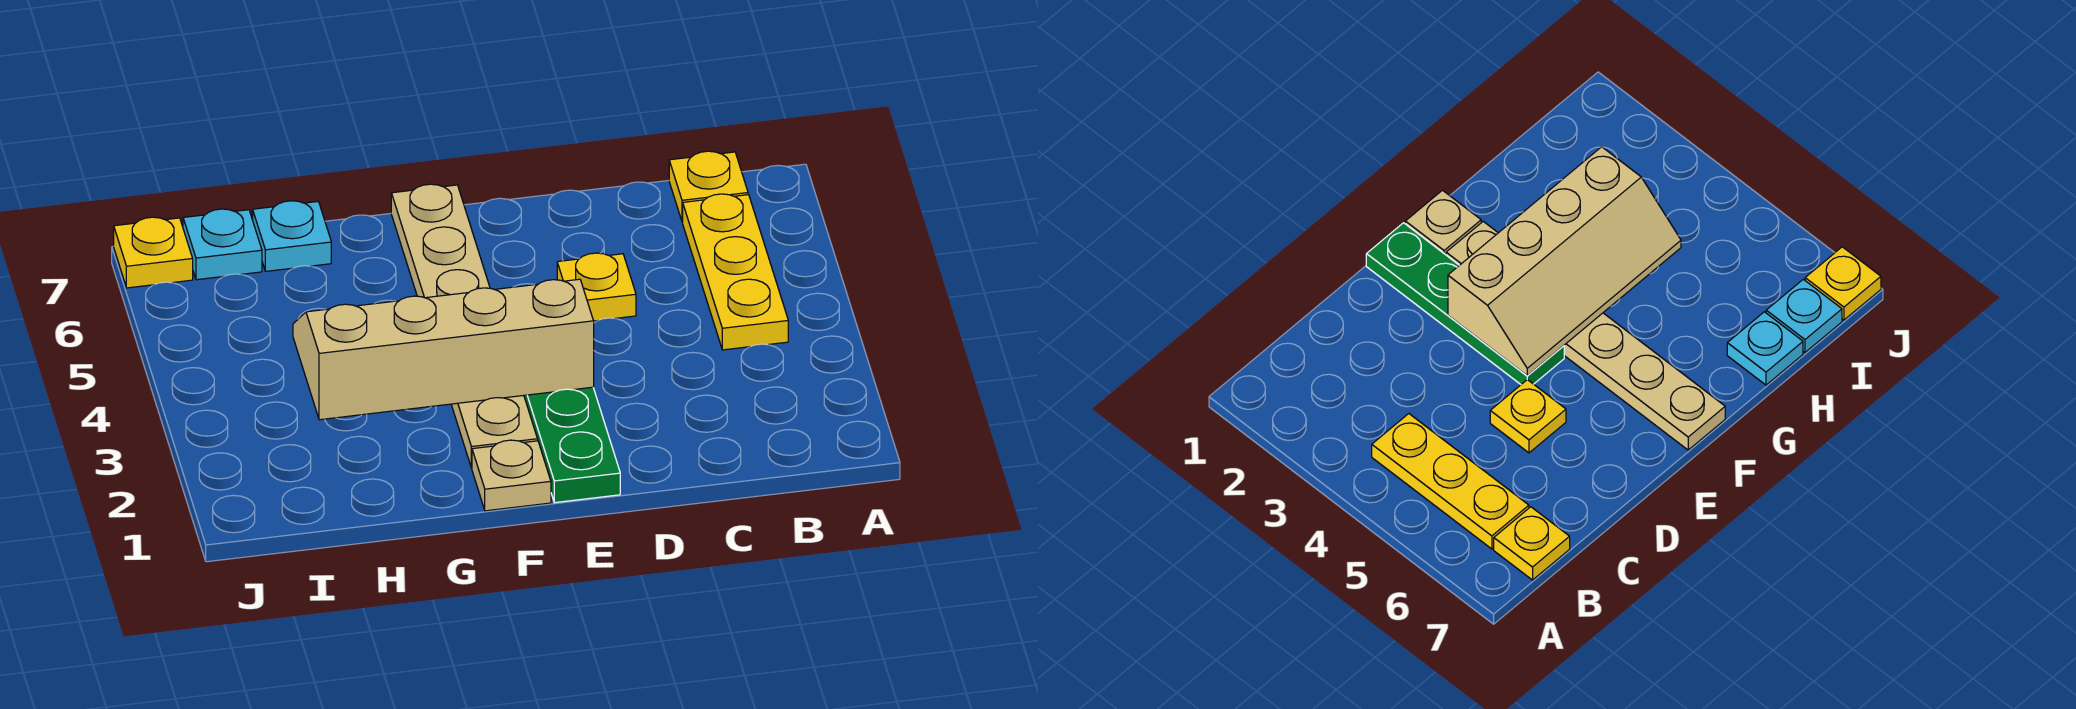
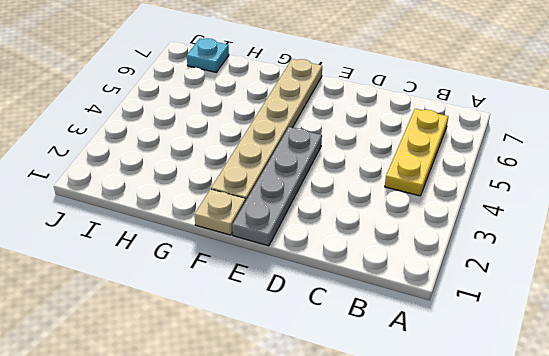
grey 1x4 plate [232,127,322,246] -> green 1x4 plate [524,387,620,503]
none -> yellow 1x1 plate [669,151,748,222]
none -> yellow 1x1 plate [557,253,636,321]

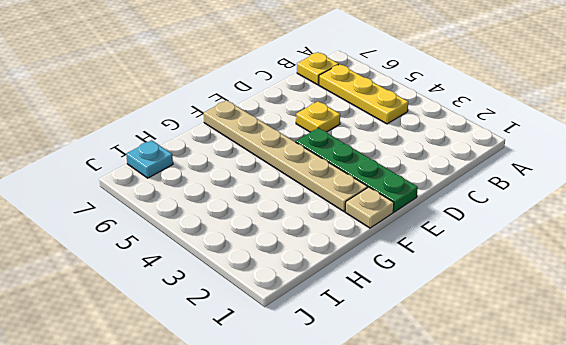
none -> cyan 1x1 plate [253,201,331,271]
none -> yellow 1x1 plate [114,217,193,288]

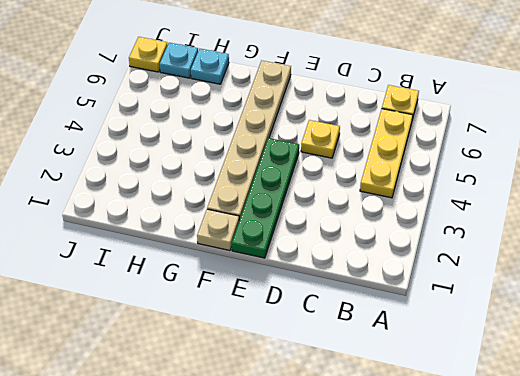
none -> tan 2x4 slope [293,279,594,420]

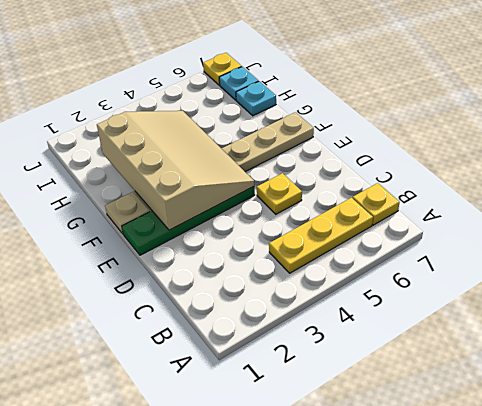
tan 3x4 slope [97,111,254,230] -> tan 2x4 slope [293,279,594,420]

